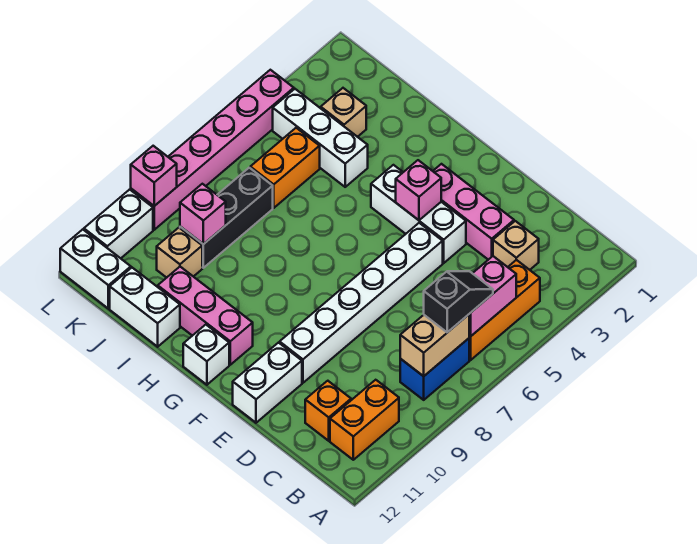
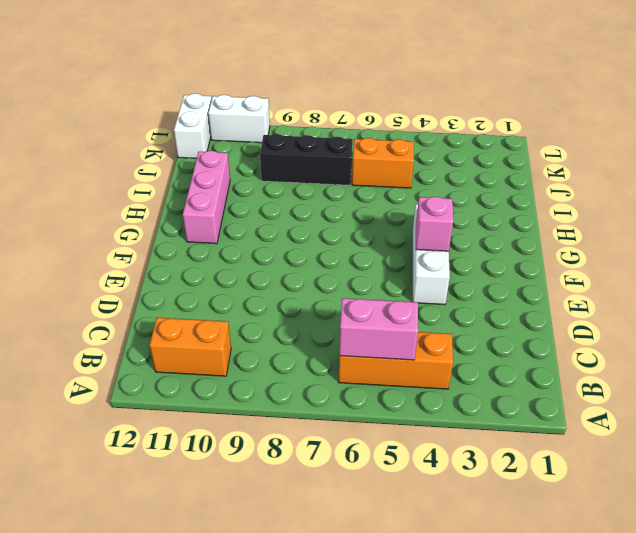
none -> blue 1x2 brick [400,338,469,400]
none -> tan 1x1 brick [493,221,539,270]
none -> orange 1x1 brick [305,381,351,441]

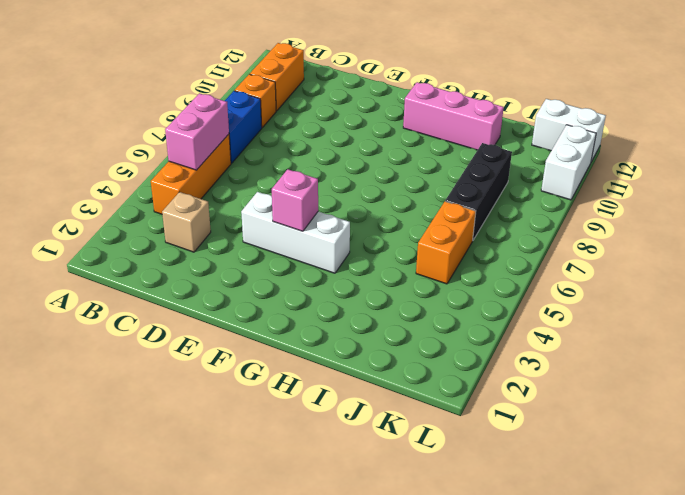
orange 1x1 brick [235,74,276,128] -> orange 1x1 brick moved to [305,381,351,441]
none -> pink 1x3 brick [433,164,514,260]
none -> white 1x6 brick [280,223,443,383]
none -> white 1x2 brick [233,343,302,423]

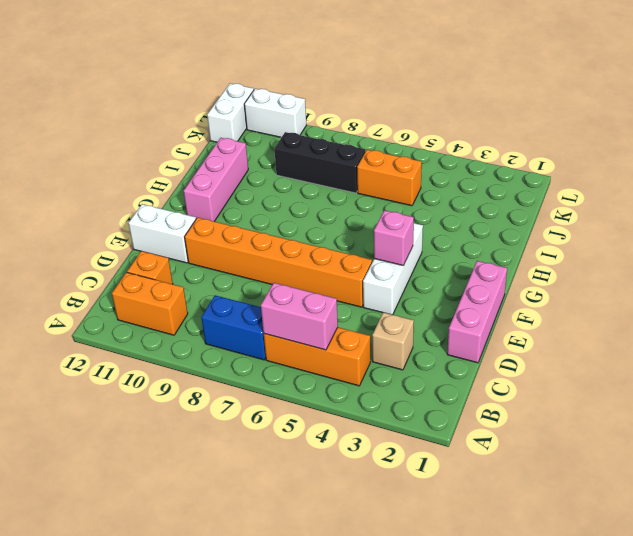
pink 1x3 brick [447,261,507,363] -> pink 1x3 brick moved to [433,164,514,260]
orange 1x6 brick [185,218,372,307] -> white 1x6 brick [280,223,443,383]
none -> white 1x1 brick [183,325,229,385]
none -> white 1x3 brick [273,89,368,187]
none -> white 1x2 brick [110,268,180,347]

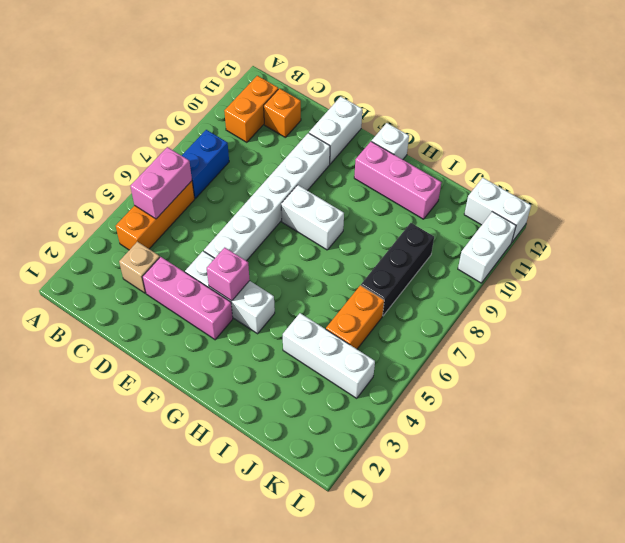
white 1x2 brick [281,185,344,250] -> white 1x2 brick moved to [110,268,180,347]
none -> tan 1x1 brick [321,88,366,137]
none -> tan 1x1 brick [157,228,202,278]
none -> pink 1x6 brick [131,70,294,230]

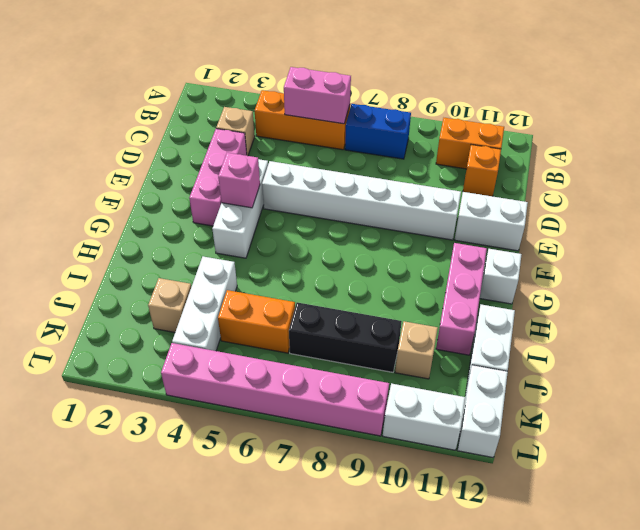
none -> tan 1x2 brick [400,315,469,376]
none -> pink 1x1 brick [180,184,226,244]
none -> pink 1x1 brick [131,146,177,206]

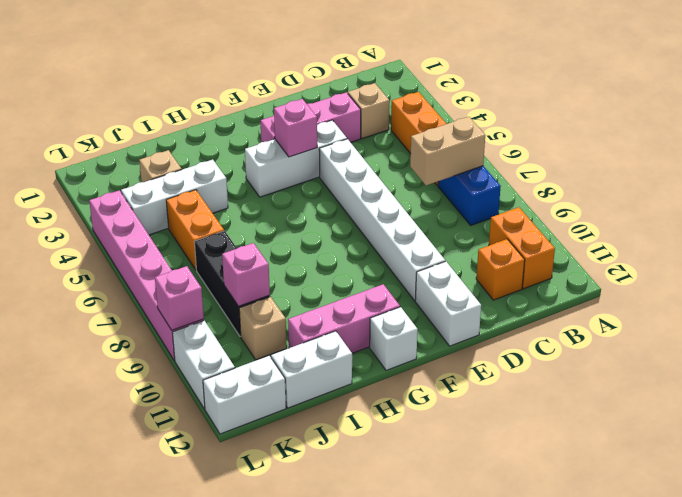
tan 1x2 brick [410,117,485,185] -> tan 1x2 brick turned to [400,315,469,376]
none -> pink 1x2 brick [469,256,516,336]
none -> black 1x2 slope [424,271,493,332]

